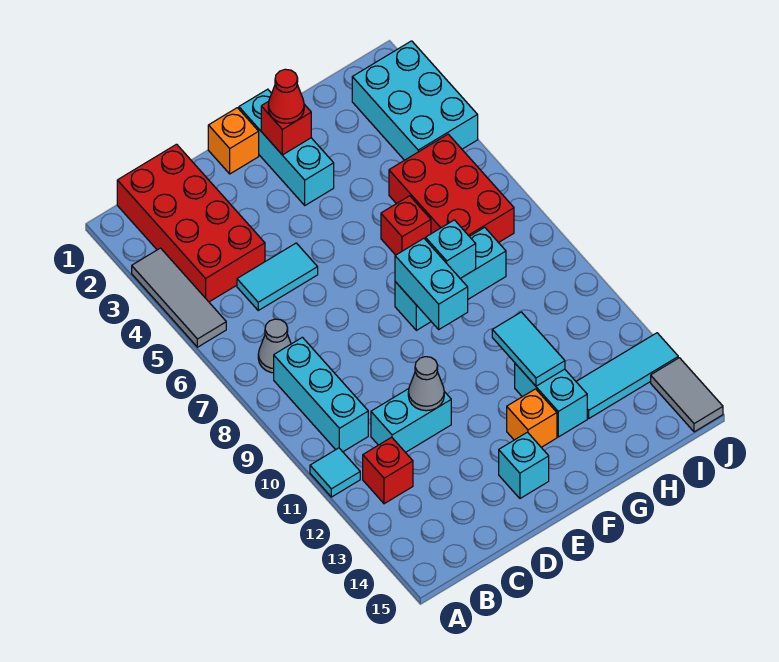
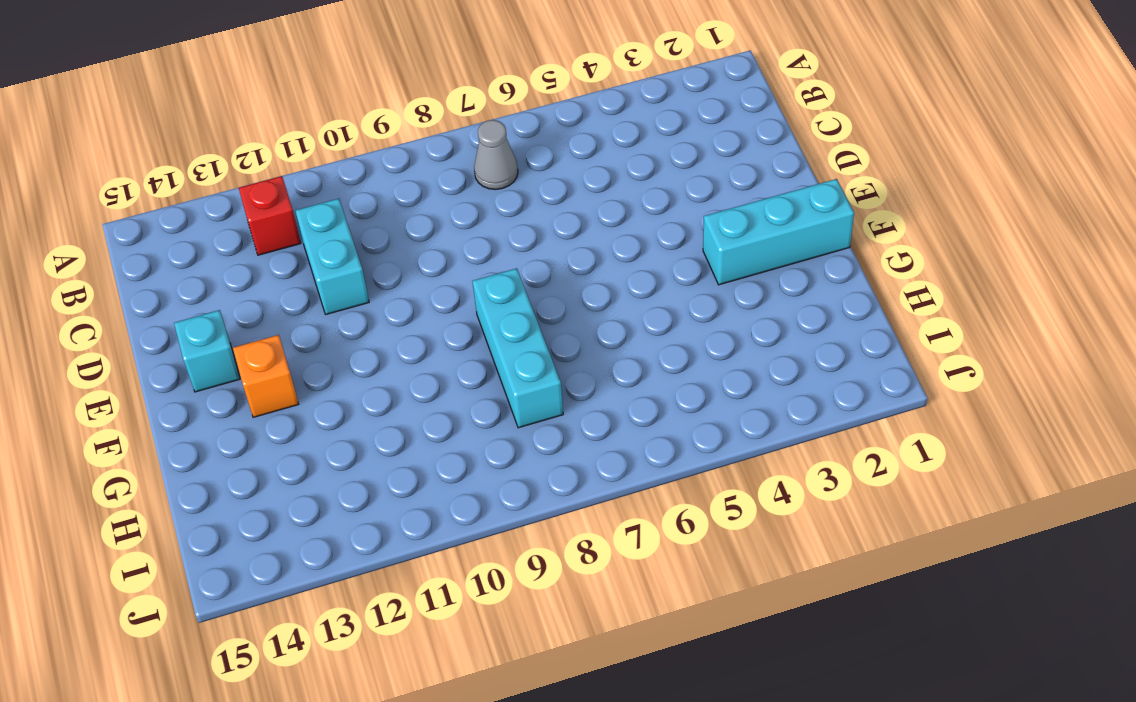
none -> grey 1x3 tile [132,248,226,347]
none -> cyan 1x1 tile [310,448,360,497]
none -> red 2x4 brick [117,144,265,302]

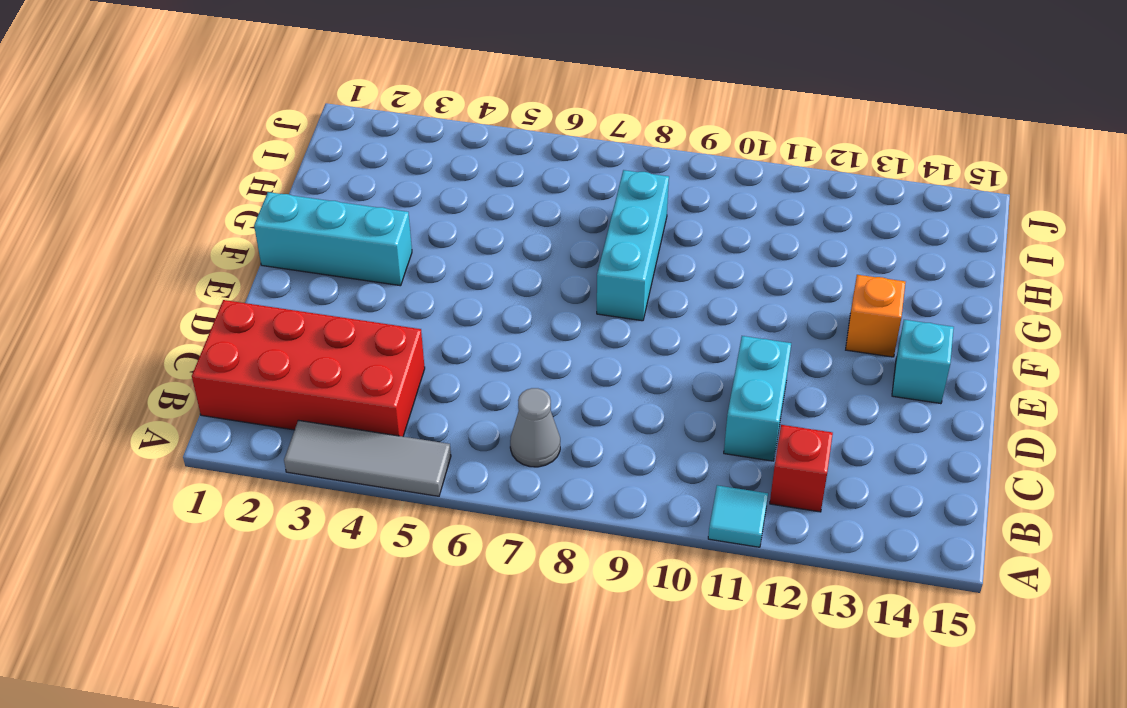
none -> cyan 1x3 brick [274,337,368,452]
none -> cyan 1x2 tile [237,243,318,310]
none -> orange 1x1 brick [208,108,259,174]

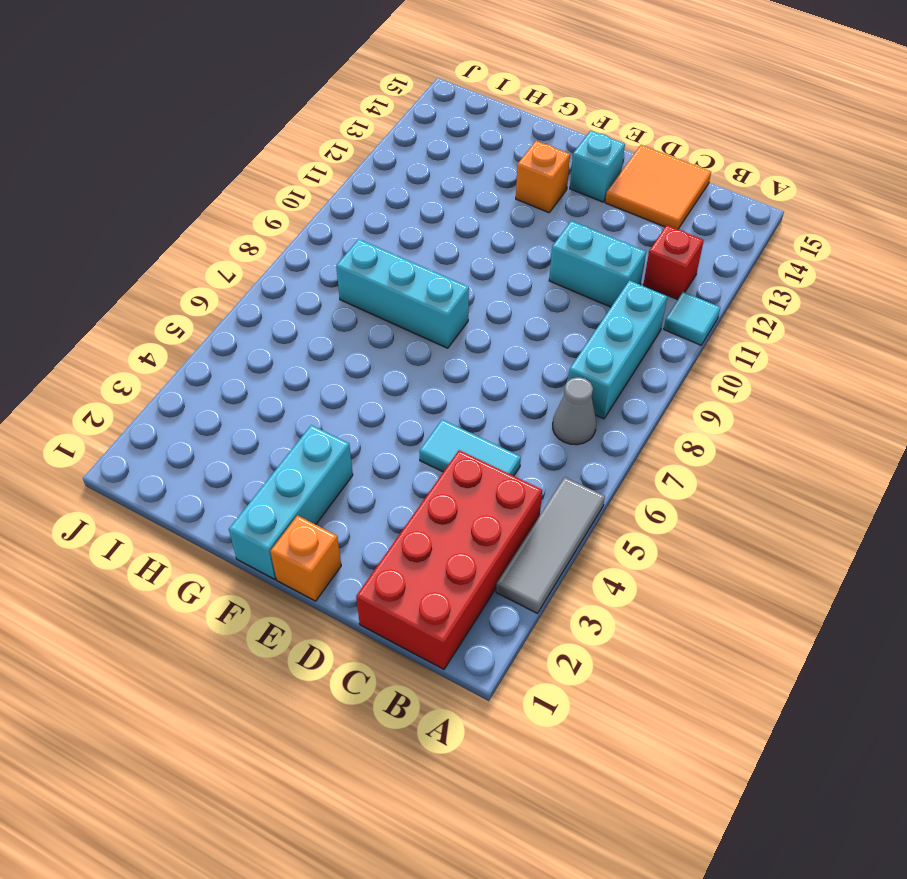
orange 2x2 tile [605,145,711,229] -> none
none -> red 1x1 brick [381,196,431,255]
none -> cyan 1x2 brick [515,364,587,437]
none -> red 2x3 brick [389,134,514,243]

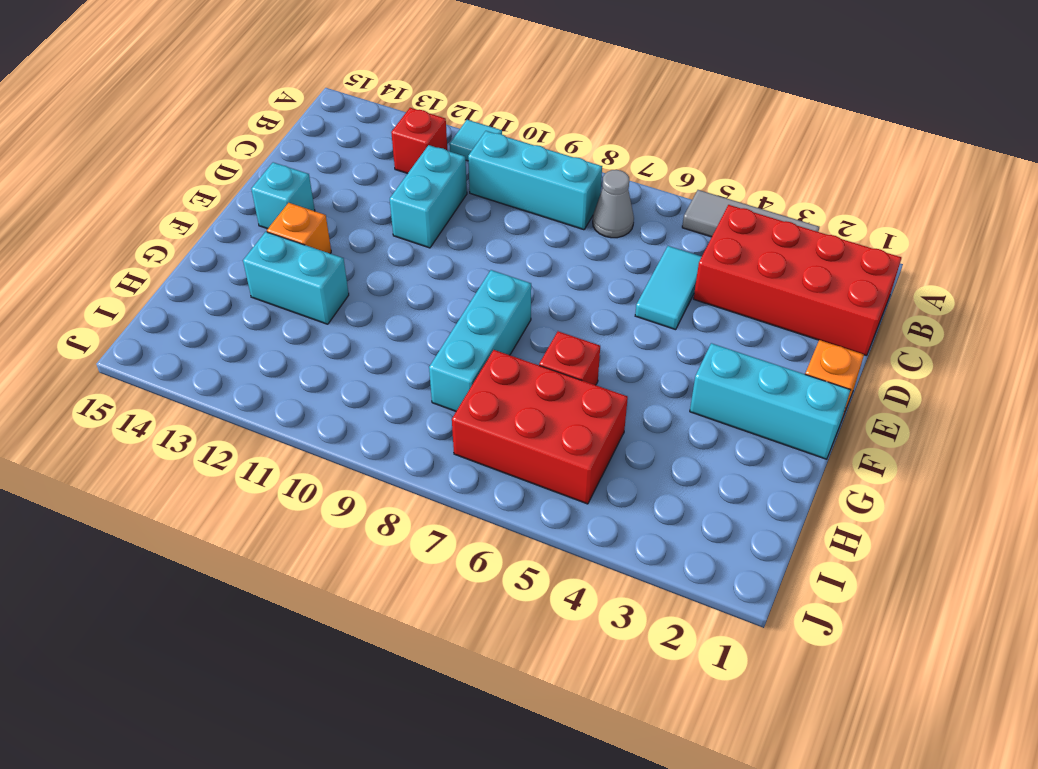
none -> cyan 1x3 tile [576,333,678,418]
none -> cyan 2x3 brick [352,41,478,160]
none -> grey 1x2 tile [651,358,723,432]

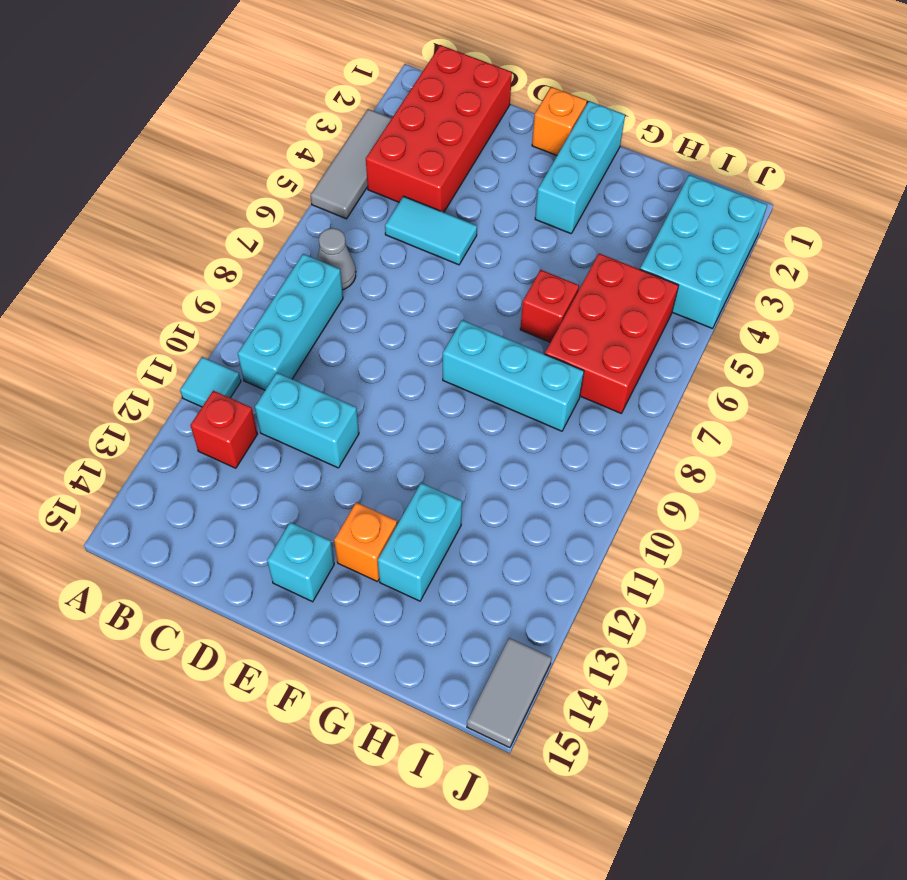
none -> cyan 1x3 tile [576,333,678,418]
none -> grey 1x1 cone [408,357,444,411]
none -> red 1x1 brick [261,101,311,155]

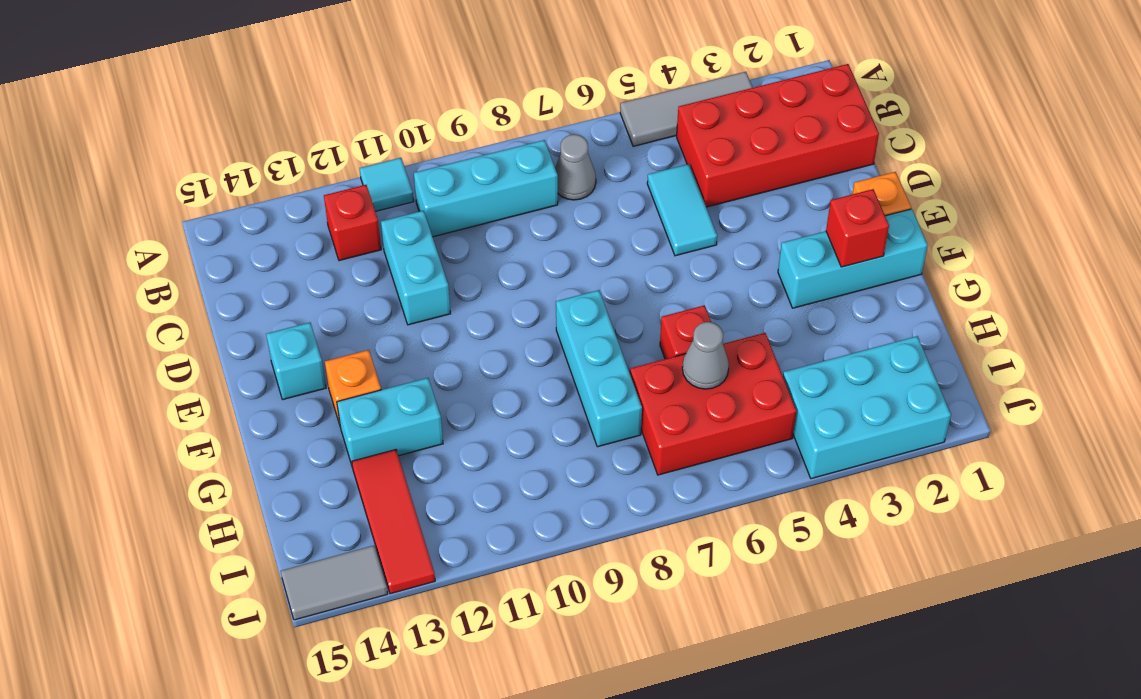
grey 1x1 cone [682,322,729,389] -> grey 1x1 cone moved to [408,357,444,411]
red 1x3 tile [352,450,435,594] -> cyan 1x3 tile [576,333,678,418]
none -> cyan 1x2 brick [395,238,468,329]
none -> cyan 1x1 brick [425,220,476,278]
none -> cyan 1x2 tile [492,312,565,386]

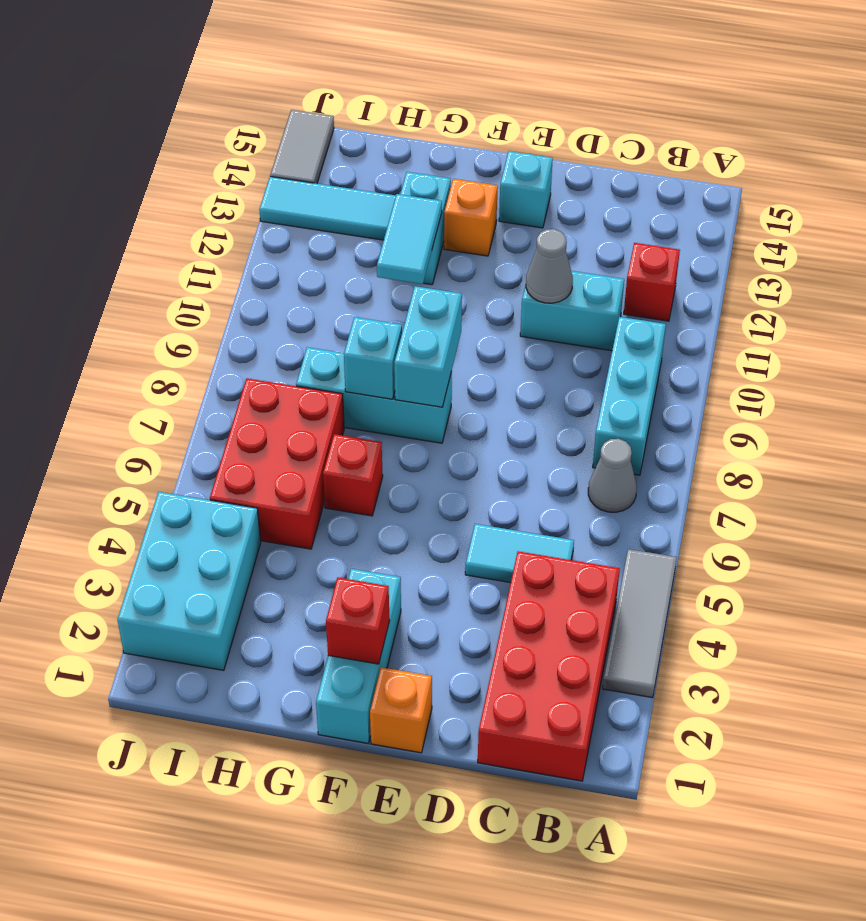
none -> cyan 1x1 tile [310,448,360,497]
none -> red 1x1 cone [268,69,304,123]

